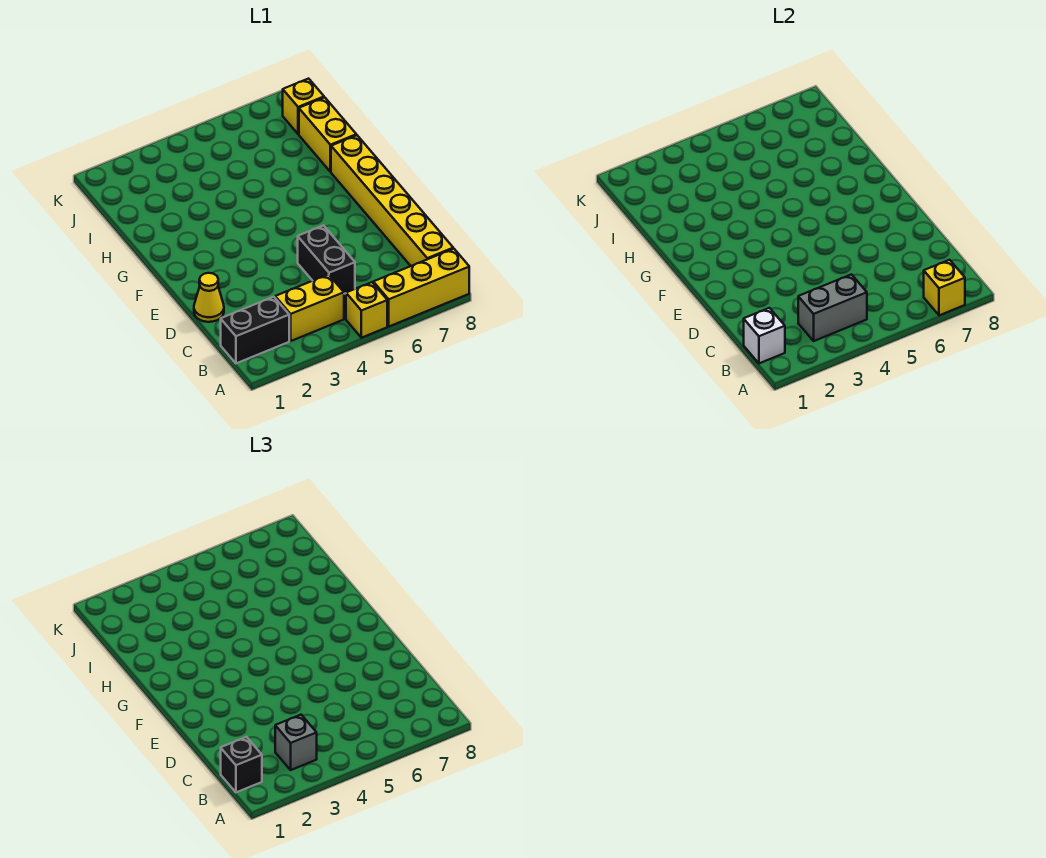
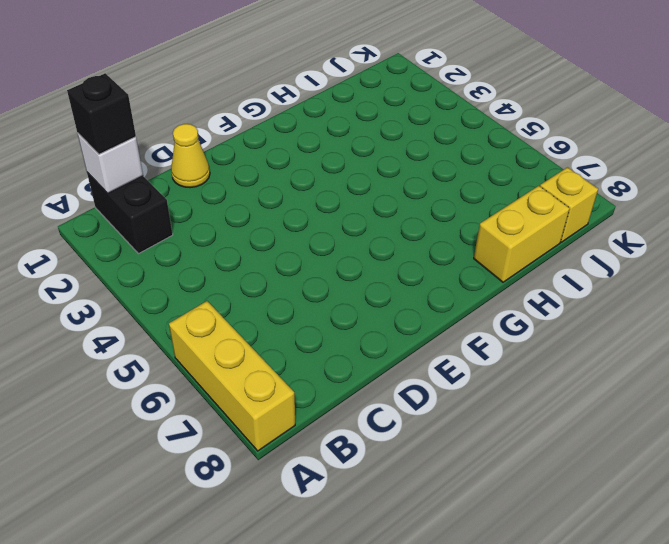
none -> yellow 1x1 brick [346,282,387,338]
none -> yellow 1x2 brick [275,274,344,341]
none -> yellow 1x6 brick [331,135,453,266]

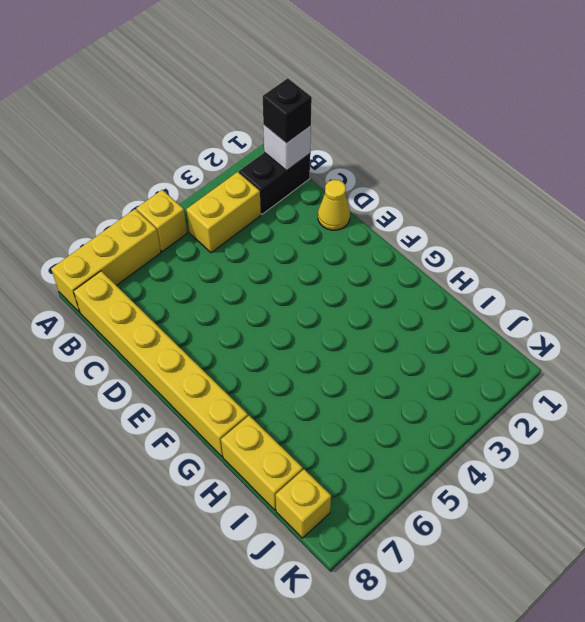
none -> black 1x2 brick [298,225,355,294]
none -> yellow 1x1 brick [924,260,965,315]
none -> grey 1x2 brick [798,274,867,341]

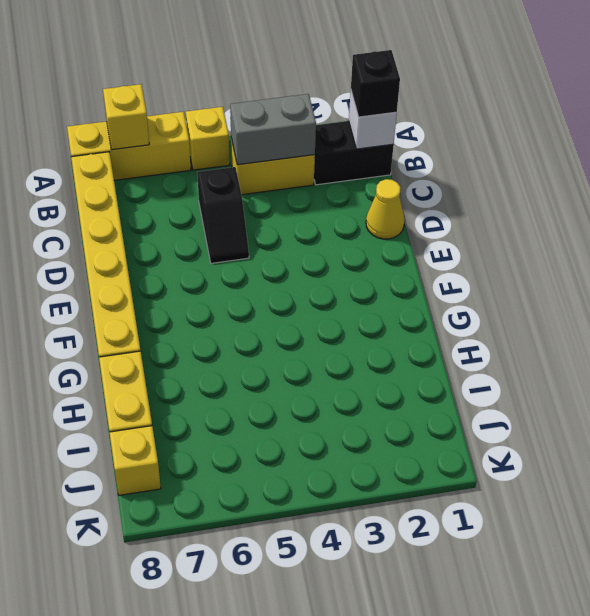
black 1x2 slope [197,167,249,263] -> black 1x2 brick [298,225,355,294]
none -> grey 1x1 brick [275,715,317,770]

